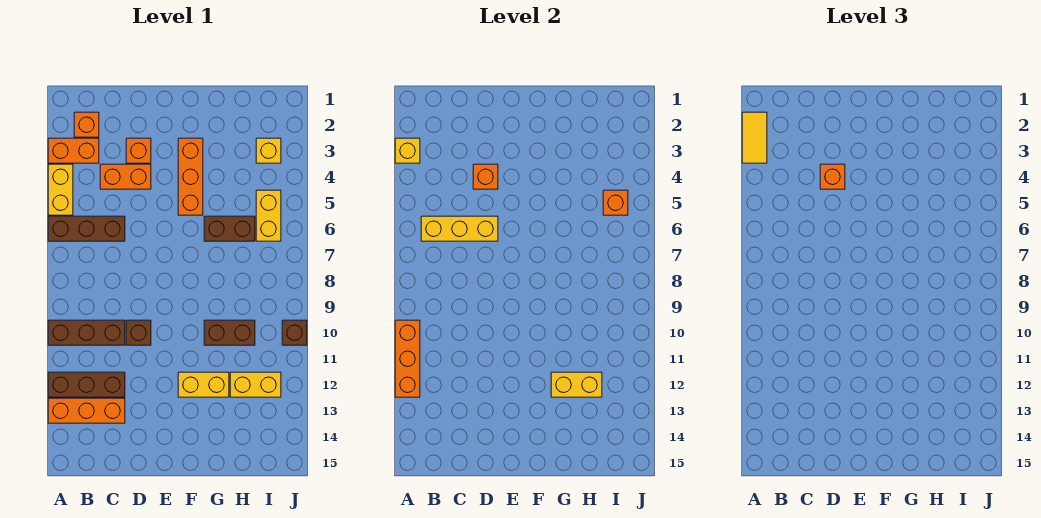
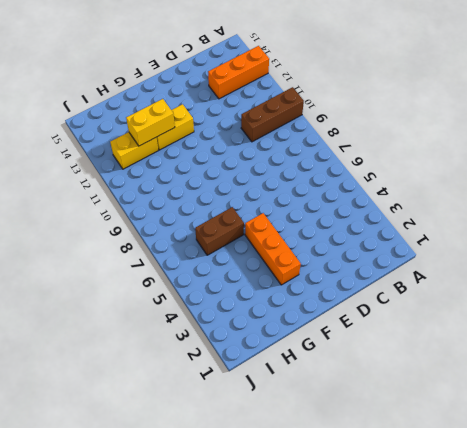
none -> orange 1x2 brick [48,138,99,163]
none -> yellow 1x2 brick [48,164,73,215]
none -> brown 1x3 brick [48,216,125,241]

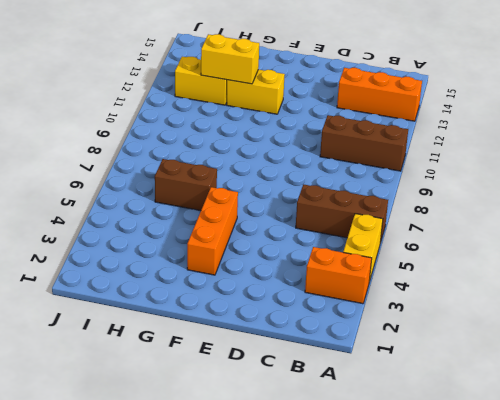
none -> brown 1x3 brick [48,372,125,397]
none -> orange 1x1 brick [74,112,99,137]
none -> orange 1x2 brick [100,164,151,189]

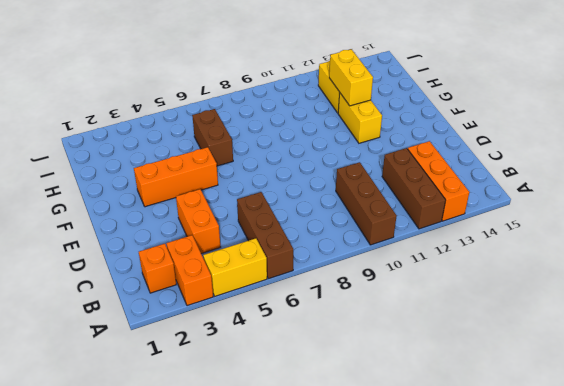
none -> orange 1x1 brick [126,138,151,163]
none -> brown 1x1 brick [126,320,151,345]
none -> brown 1x2 brick [204,320,255,345]

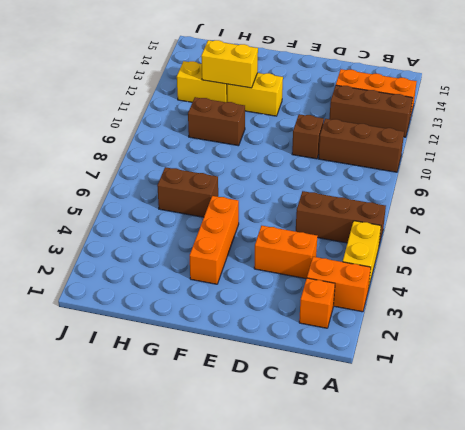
none -> orange 1x1 brick [126,138,151,163]
none -> yellow 1x1 brick [256,138,281,163]
none -> yellow 1x2 brick [256,190,281,241]

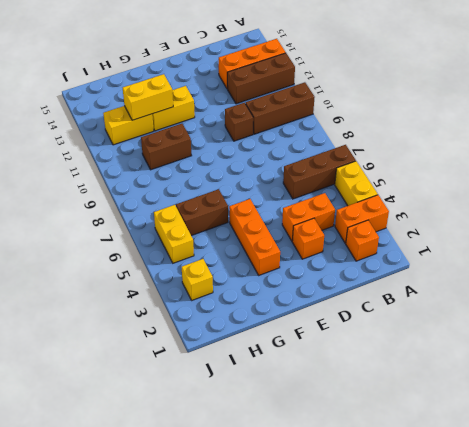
none -> brown 1x1 brick [282,320,307,345]
none -> yellow 1x1 brick [395,138,420,163]
none -> orange 1x3 brick [395,320,420,397]

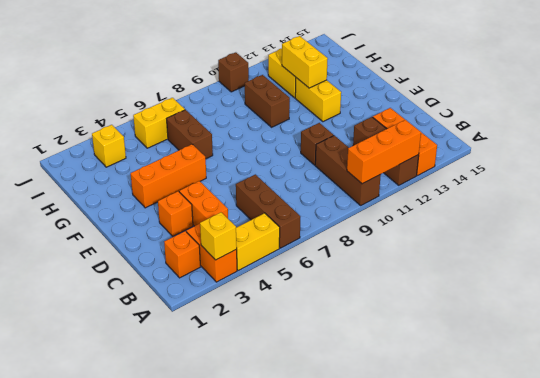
none -> yellow 1x3 brick [421,216,498,241]
none -> orange 1x1 brick [473,164,498,189]
none -> orange 1x1 brick [603,190,628,215]

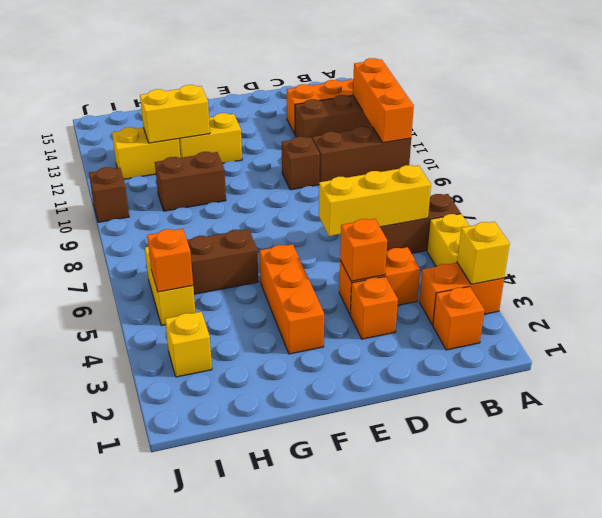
none -> yellow 1x2 tile [742,112,767,163]
none -> orange 1x1 brick [820,164,845,189]

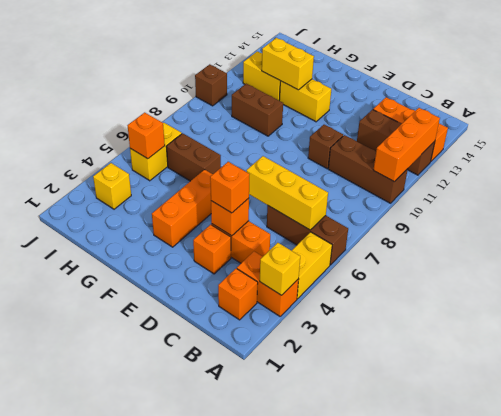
none -> yellow 1x2 tile [742,112,767,163]

